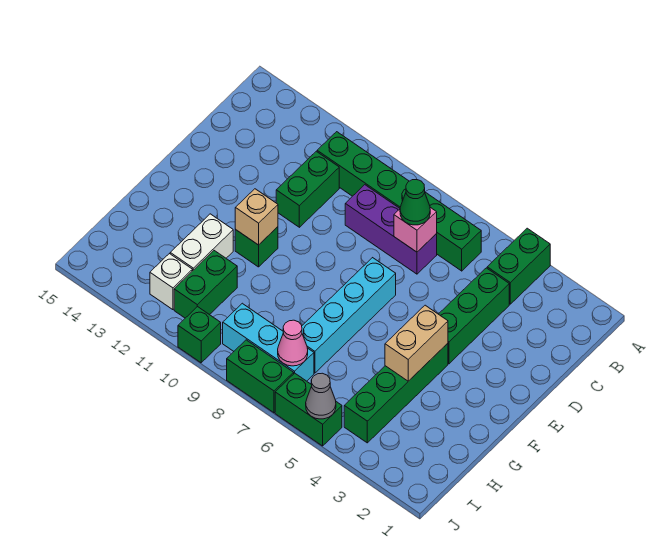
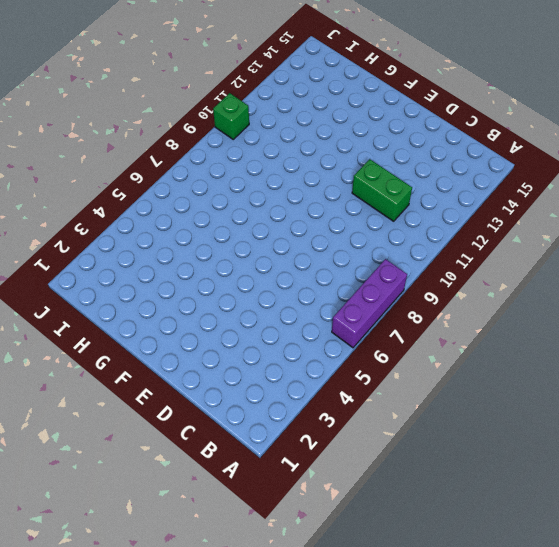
purple 1x3 brick [332,259,407,348] -> purple 1x3 brick moved to [345,185,437,274]
none -> green 1x2 brick [487,228,550,304]
none -> green 1x6 brick [317,132,481,271]
none -> green 1x3 brick [439,268,509,364]

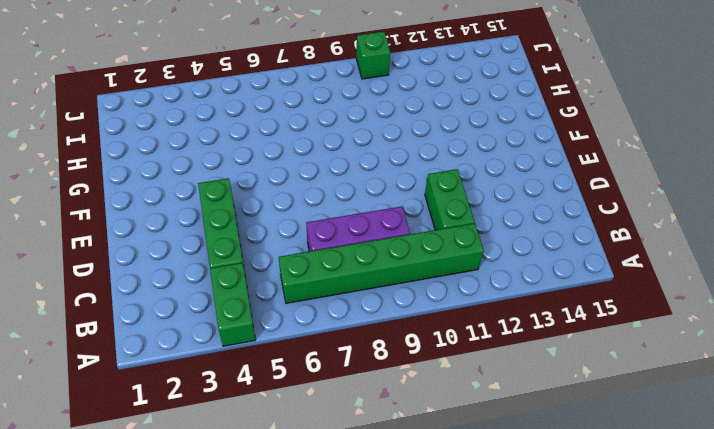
none -> cyan 1x4 brick [302,258,396,373]
none -> green 1x4 brick [344,343,448,443]
none -> green 1x1 brick [235,227,278,267]

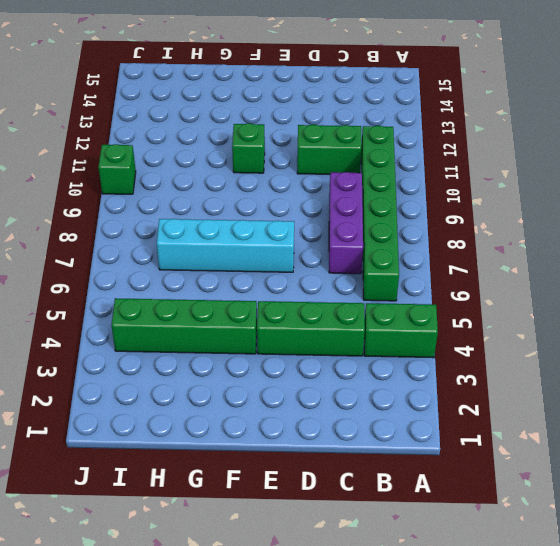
none -> white 1x2 brick [170,214,233,271]
none -> green 1x2 brick [174,251,237,318]
none -> cyan 1x3 brick [223,303,314,381]

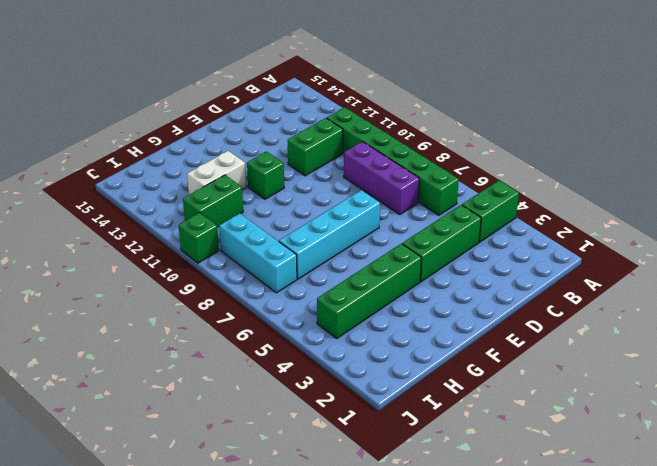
none -> white 1x1 brick [150,254,192,310]
none -> green 1x2 brick [275,373,342,446]
none -> green 1x2 brick [227,340,294,413]

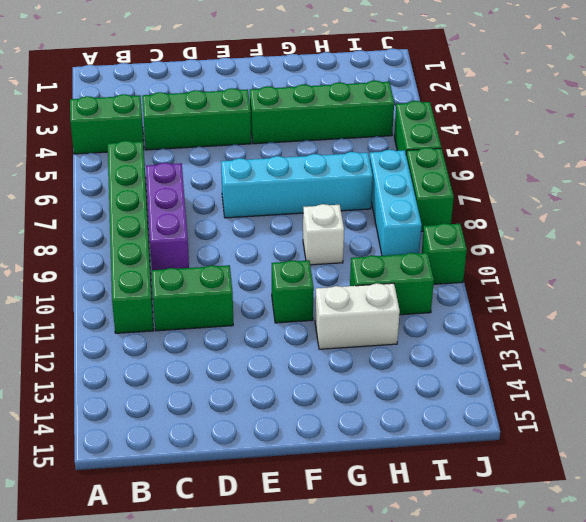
white 1x1 brick [303,204,344,265] -> white 1x1 brick moved to [150,254,192,310]
none -> pink 1x1 brick [394,207,437,252]
none -> tan 1x2 brick [385,305,448,381]
none -> tan 1x1 brick [235,189,278,245]

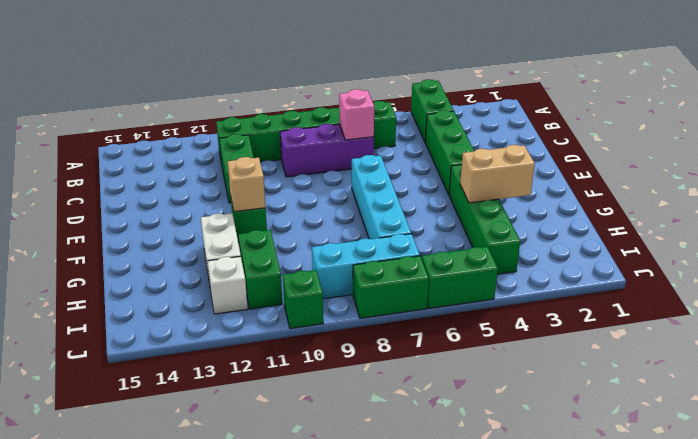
tan 1x2 brick [460,145,535,203] -> tan 1x2 brick turned to [385,305,448,381]
none -> pink 1x1 cone [278,320,308,366]
none -> grey 1x1 cone [306,373,336,419]
none -> green 1x1 cone [400,180,430,225]

